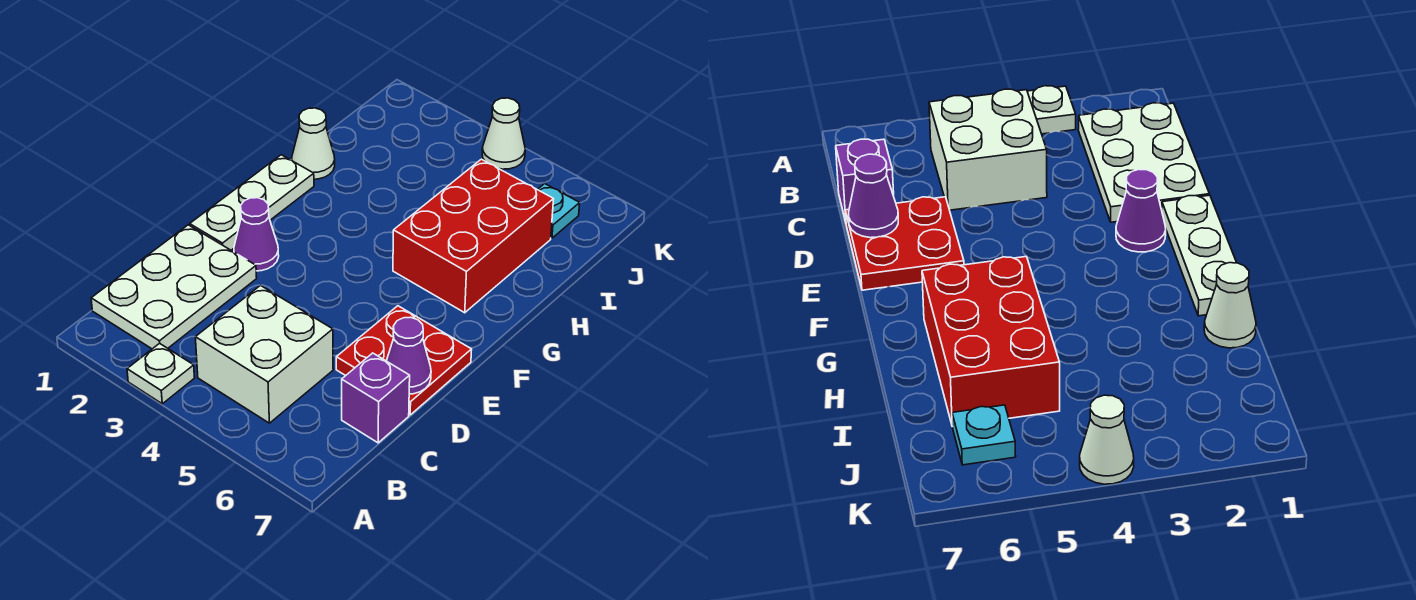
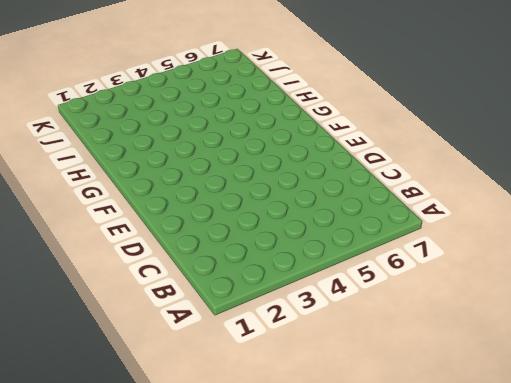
none -> white 1x1 plate [127,343,195,404]
none -> white 2x3 plate [91,225,257,349]
none -> white 2x2 brick [195,285,333,423]

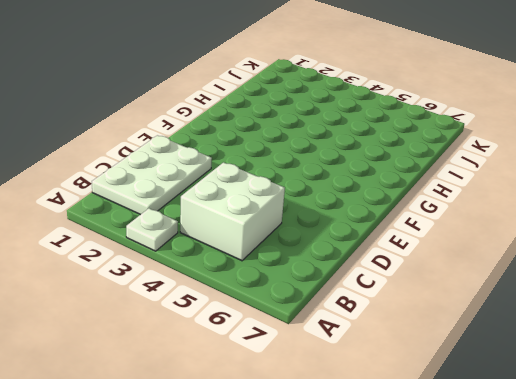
none -> purple 1x1 brick [342,353,410,443]
none -> red 2x2 plate [336,306,472,415]
none -> white 1x3 plate [190,155,314,250]

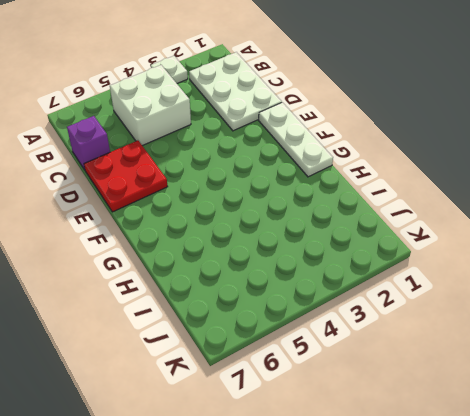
none -> purple 1x1 cone [234,198,279,271]
none -> red 2x3 brick [393,159,554,313]
none -> white 1x1 cone [292,108,335,179]

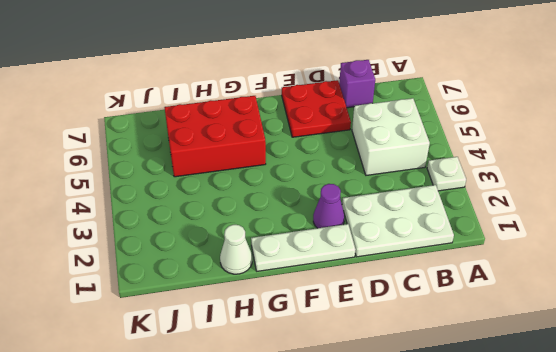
none -> cyan 1x1 plate [537,184,580,238]
none -> white 1x1 cone [482,98,525,169]
none -> purple 1x1 cone [387,317,431,394]

